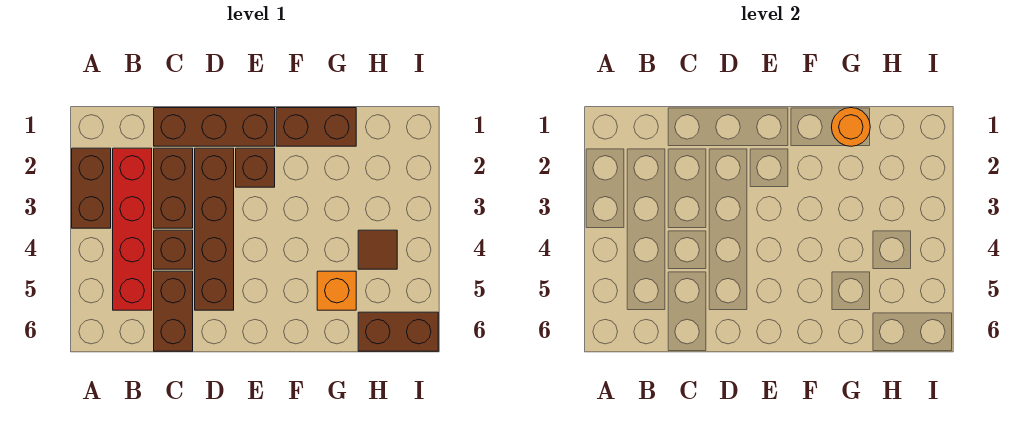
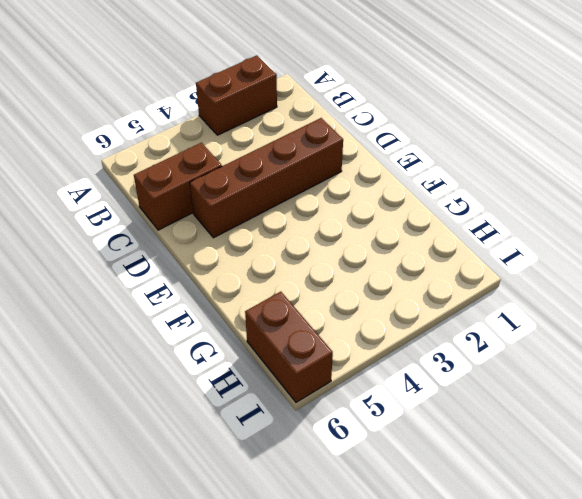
none -> red 1x4 brick [113,148,152,310]
none -> brown 1x3 brick [154,108,275,146]
none -> brown 1x2 brick [154,148,193,228]

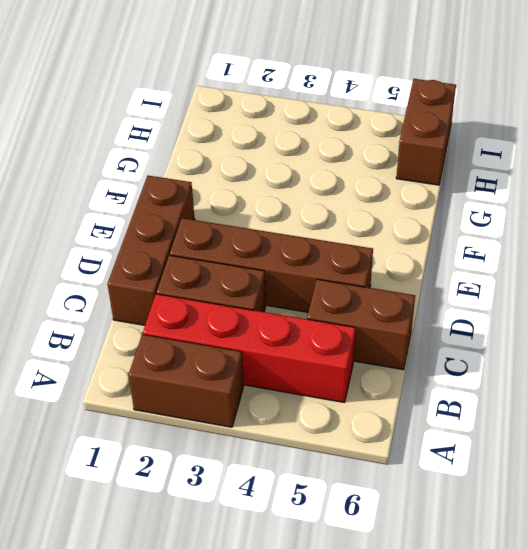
none -> brown 1x1 brick [154,230,193,269]
none -> brown 1x1 brick [236,148,275,187]
none -> brown 1x2 brick [276,108,356,146]

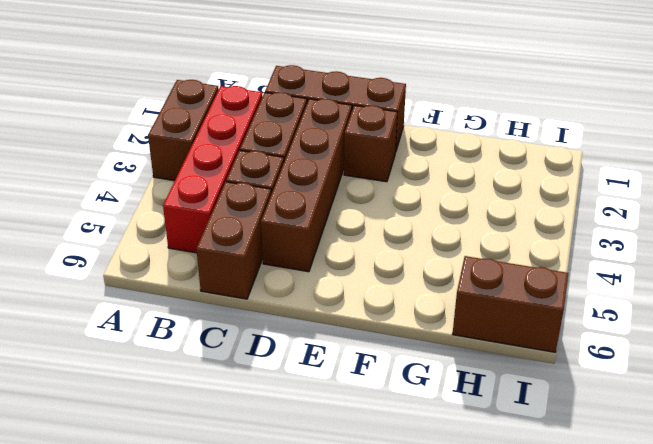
none -> brown 1x2 brick [276,108,356,146]
none -> orange 1x1 brick [317,271,356,310]
none -> brown 1x1 tile [358,230,397,269]

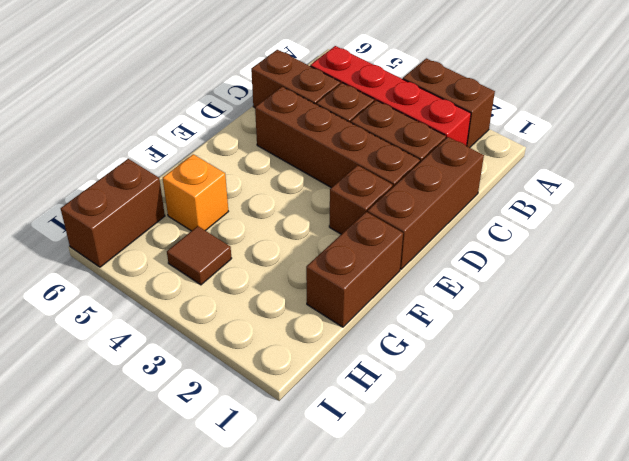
none -> orange 1x1 round brick [832,108,870,146]

